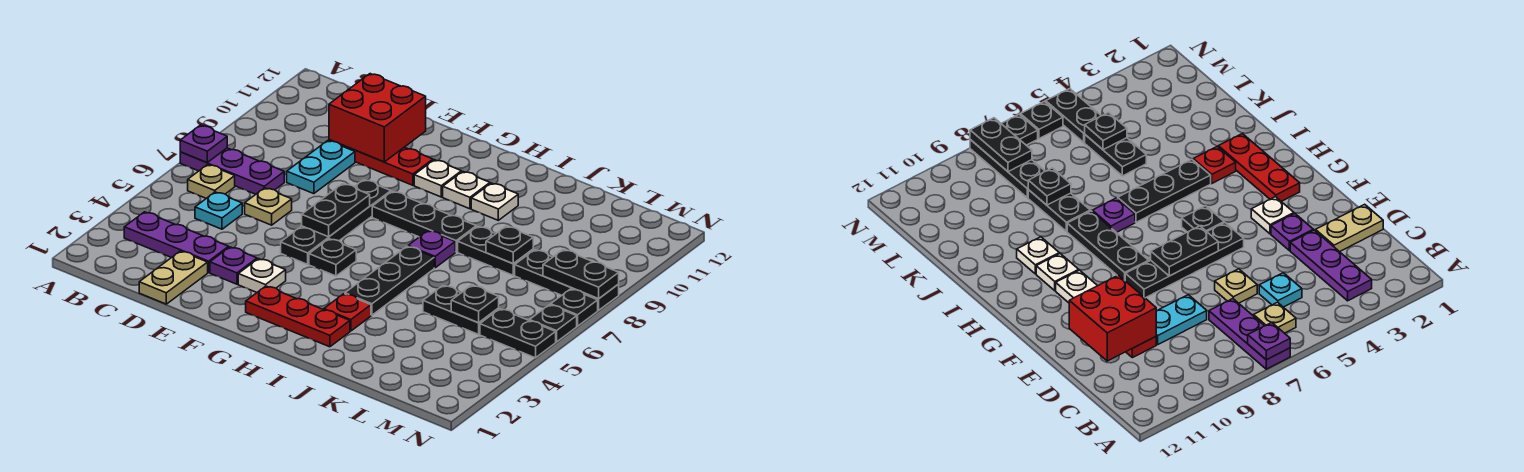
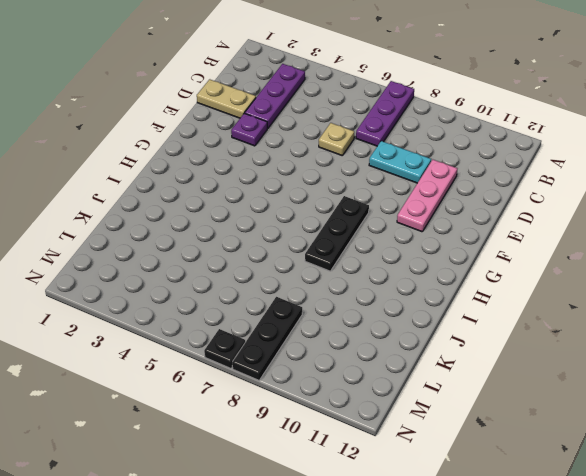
pink 1x3 plate [397,160,457,232] -> red 1x3 plate [329,140,433,185]
none -> tan 1x1 plate [188,165,235,198]
none -> cyan 1x1 plate [195,192,242,229]
none -> white 1x1 plate [238,259,286,292]
none -> black 1x4 plate [281,180,391,264]

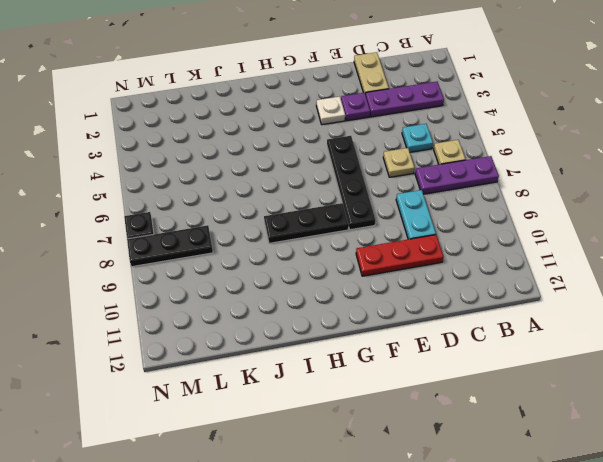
none -> red 1x3 plate [246,286,350,347]
none -> black 1x1 plate [309,239,356,276]
none -> white 1x1 plate [414,160,461,197]
none -> white 1x1 plate [443,172,490,209]

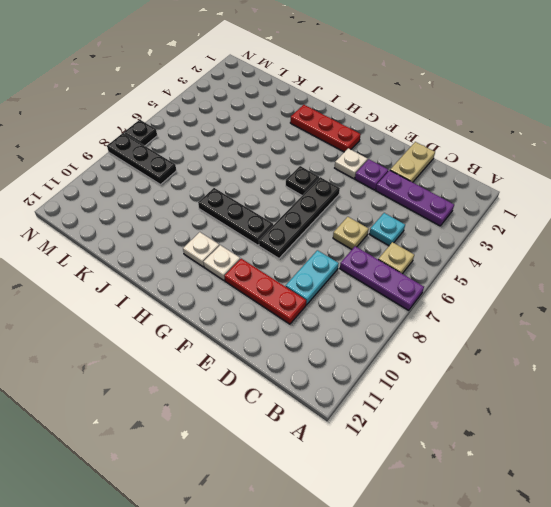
none -> red 1x1 plate [324,294,371,331]
none -> black 1x3 plate [345,246,434,315]
none -> purple 1x1 plate [408,231,455,268]
none -> white 1x1 plate [471,183,518,220]

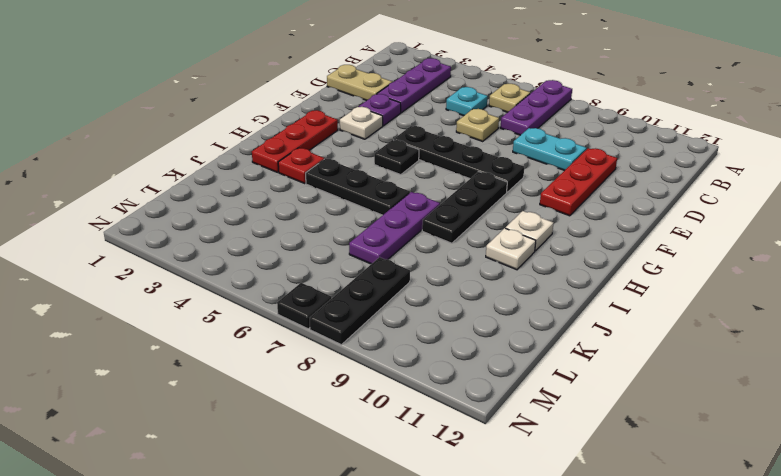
purple 1x3 plate [349,192,440,264] -> purple 1x1 plate [408,231,455,268]
none -> white 1x1 plate [414,160,461,197]
none -> black 1x2 plate [458,226,533,275]
none -> black 1x2 plate [423,286,499,334]
none -> black 1x2 plate [480,309,556,358]

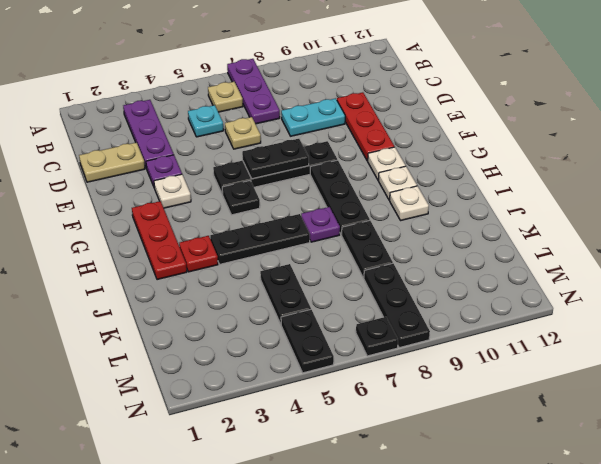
none -> black 1x1 plate [529,305,577,342]
none -> purple 1x1 plate [180,125,227,163]
none -> red 2x2 brick [329,74,426,162]
none -> black 1x1 plate [486,226,533,264]

